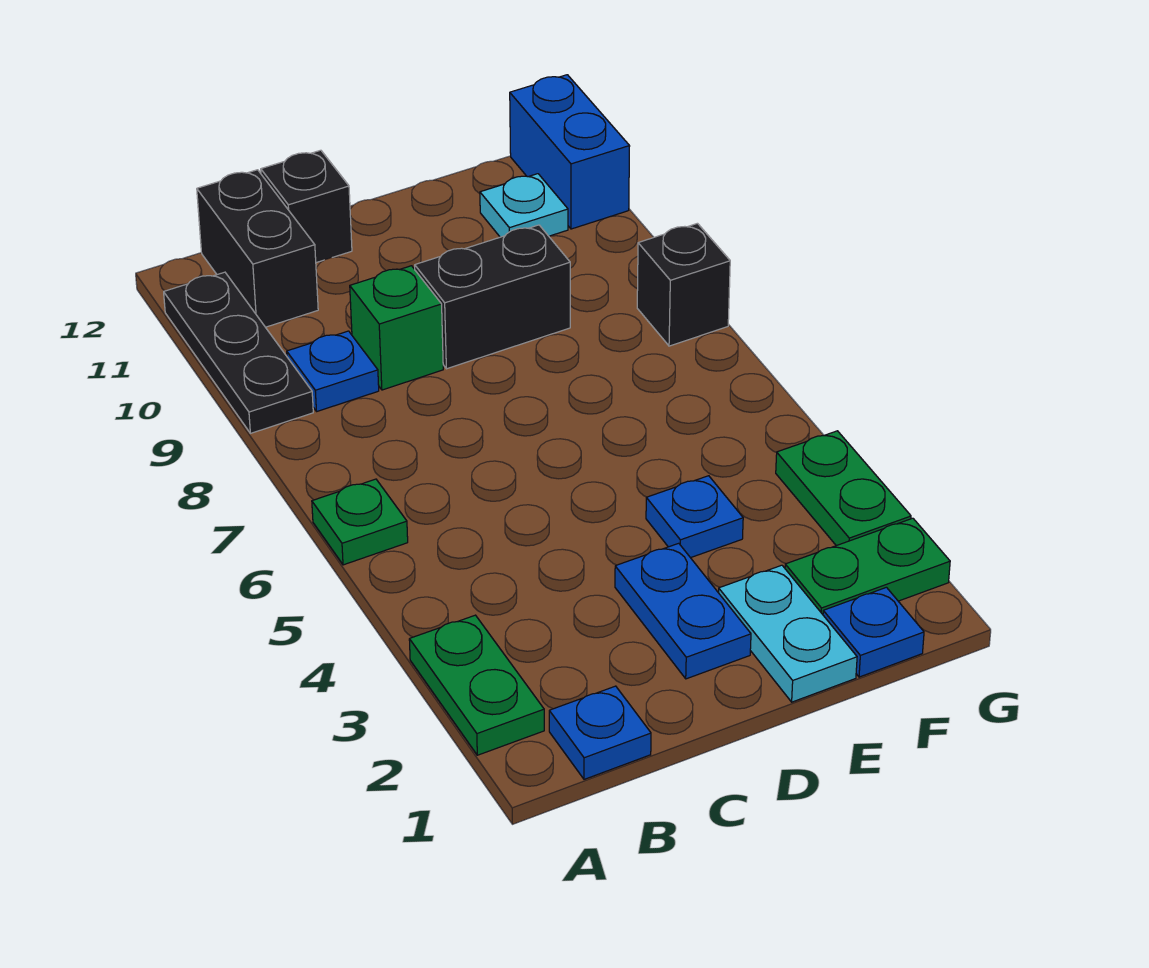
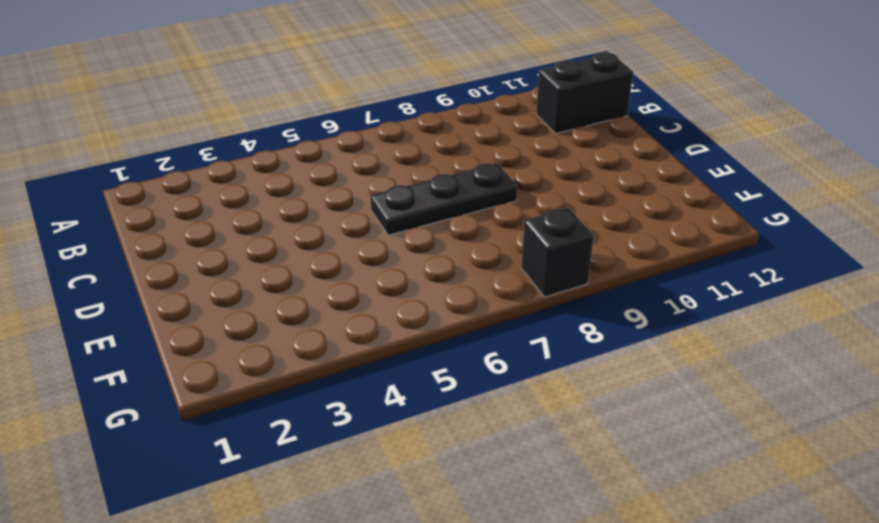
black 1x3 plate [370,163,517,235] -> black 1x3 plate moved to [164,272,313,433]
none -> green 1x2 plate [409,615,544,755]
none -> green 1x1 plate [312,479,408,565]
none -> blue 1x1 plate [549,686,651,779]

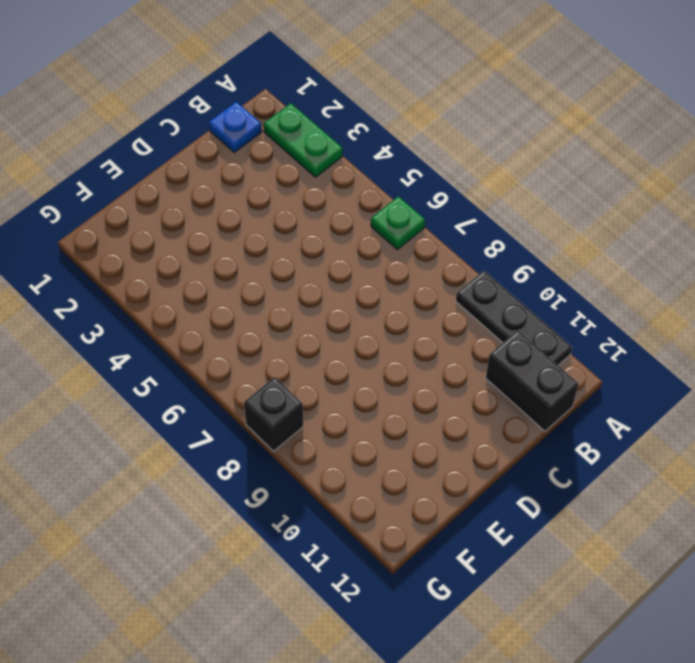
none -> blue 1x1 plate [287,331,379,411]
none -> green 1x1 brick [350,266,443,390]
none -> black 1x1 brick [261,150,352,263]

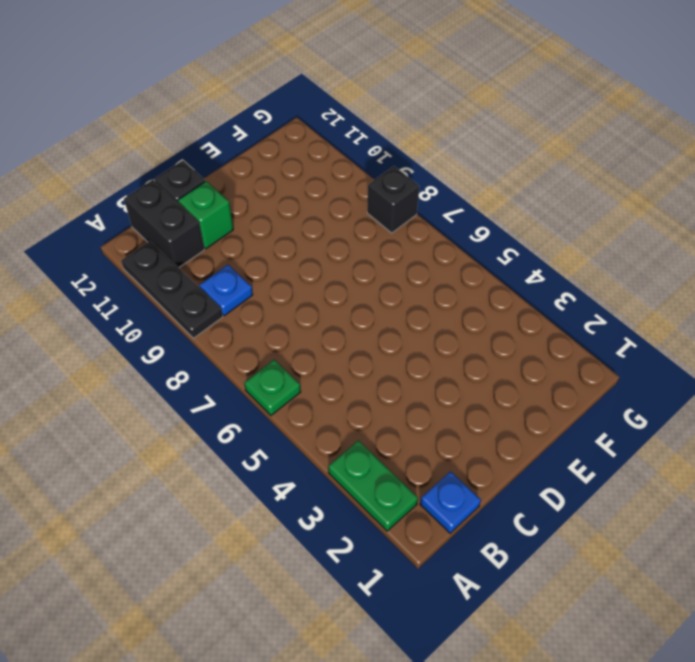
green 1x1 brick [178,181,233,249] -> green 1x1 brick moved to [350,266,443,390]
none -> blue 1x2 plate [615,543,751,679]
none -> black 1x2 brick [415,225,570,369]
none -> cyan 1x2 plate [719,565,857,702]

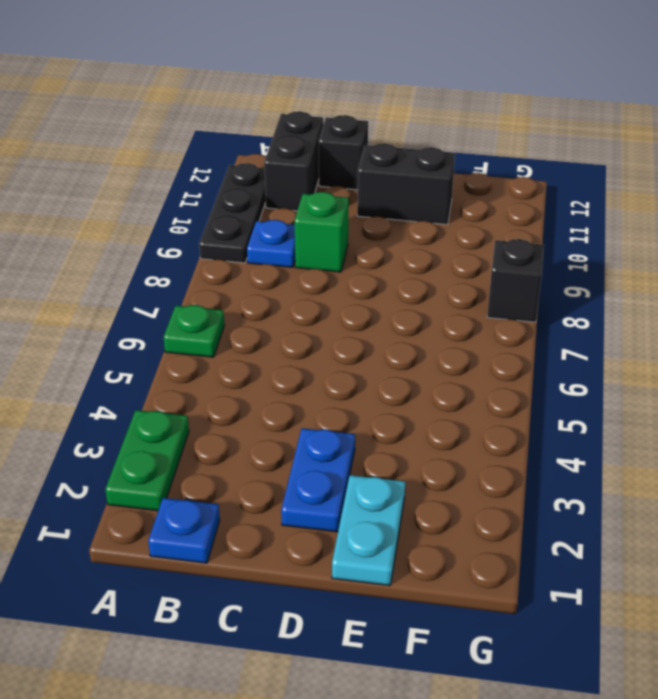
black 1x2 brick [357,143,455,225] -> black 1x2 brick moved to [415,225,570,369]
none -> blue 1x1 plate [646,476,743,558]
none -> blue 1x1 plate [823,587,924,677]
none -> green 1x2 plate [785,518,950,614]

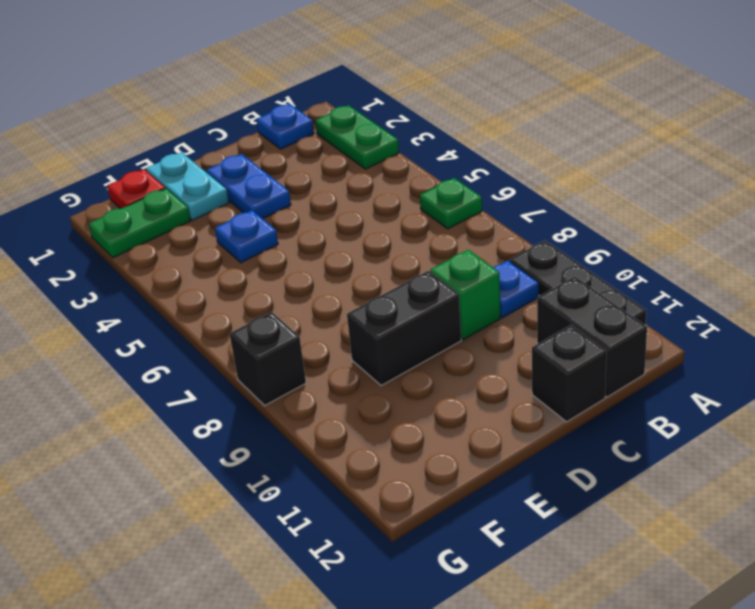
red 1x1 plate [107,169,165,209] -> blue 1x1 plate [823,587,924,677]
none -> cyan 1x1 plate [480,174,568,237]
none -> green 1x2 plate [776,431,911,546]
none -> blue 1x2 brick [510,75,630,229]

